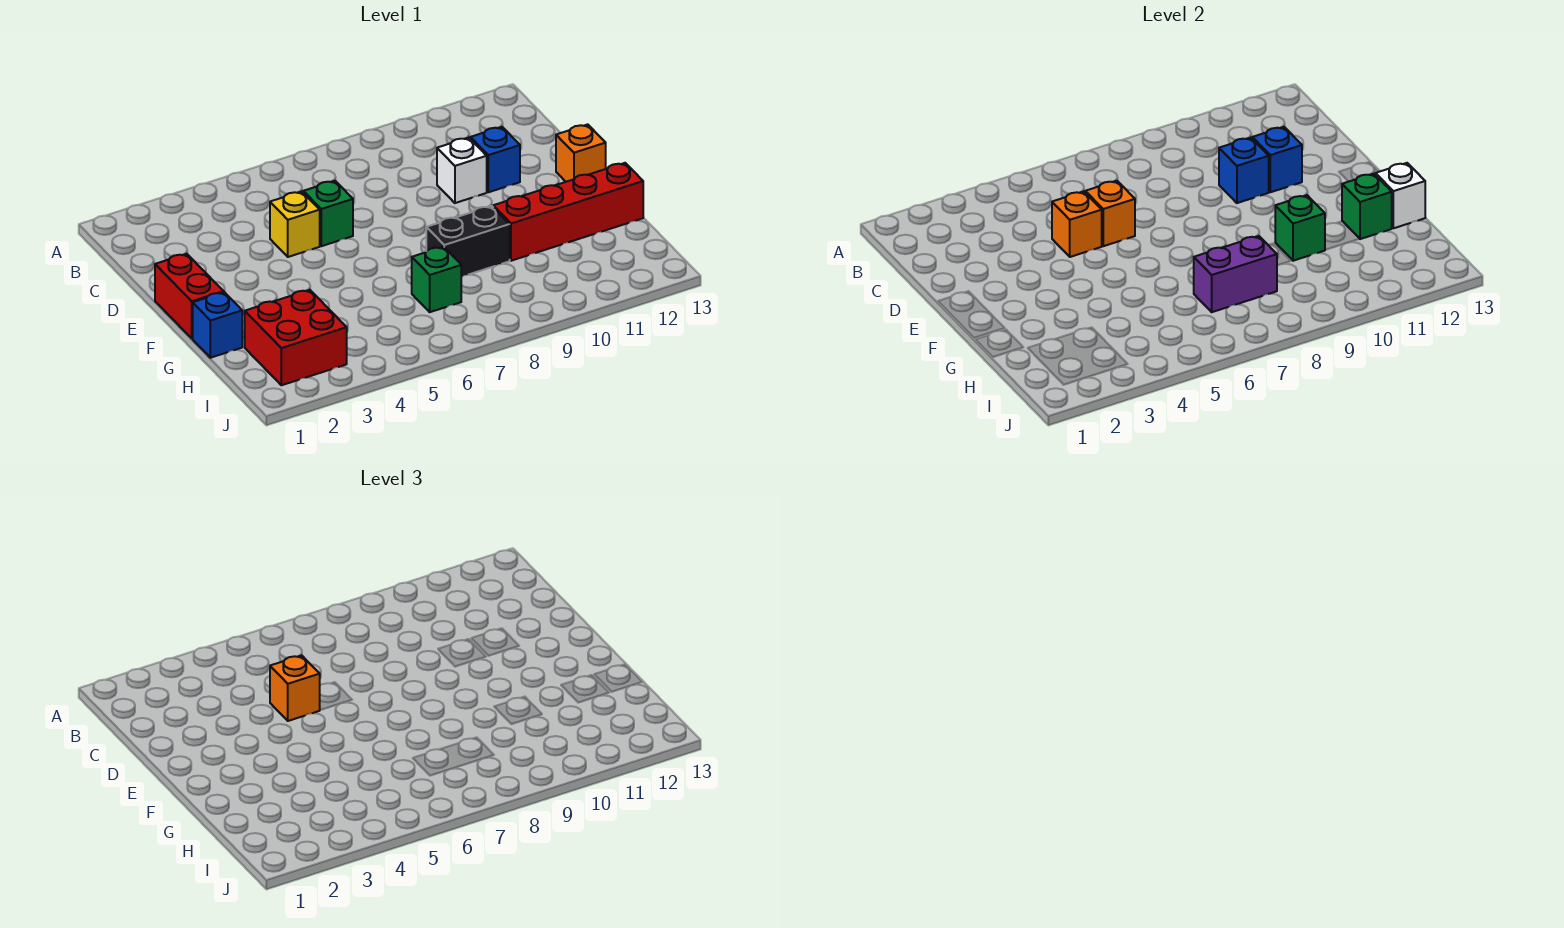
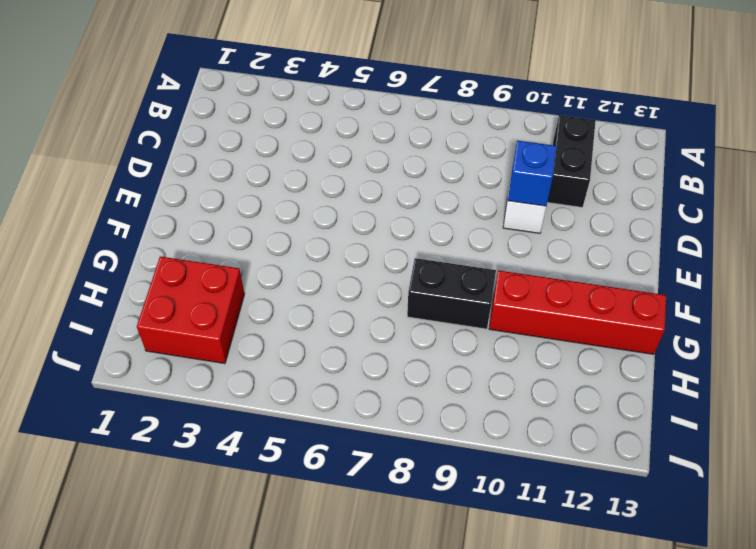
black 1x2 brick [547,115,596,207] -> none
none -> yellow 1x1 brick [270,191,320,257]
none -> green 1x1 brick [303,181,353,246]
none -> blue 1x1 brick [470,127,520,192]

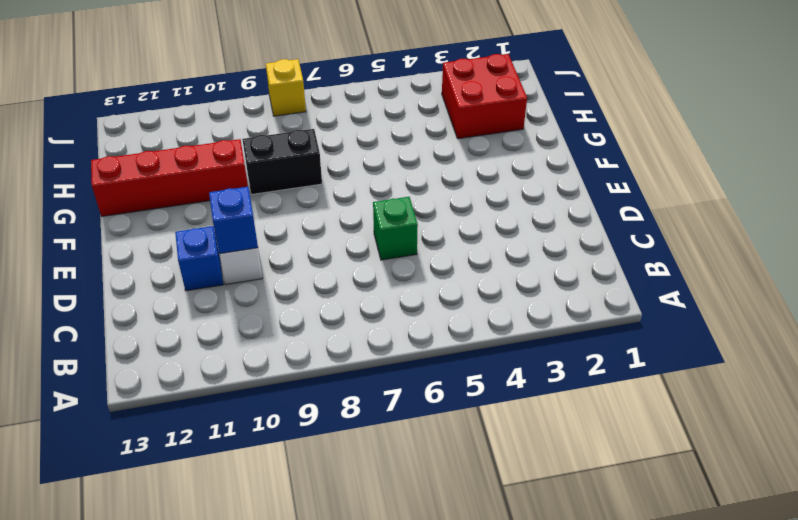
yellow 1x1 brick [266,59,306,116] -> yellow 1x1 brick moved to [270,191,320,257]
none -> red 1x2 brick [155,254,224,338]
none -> orange 1x1 brick [556,124,606,182]
none -> blue 1x1 brick [193,292,242,358]

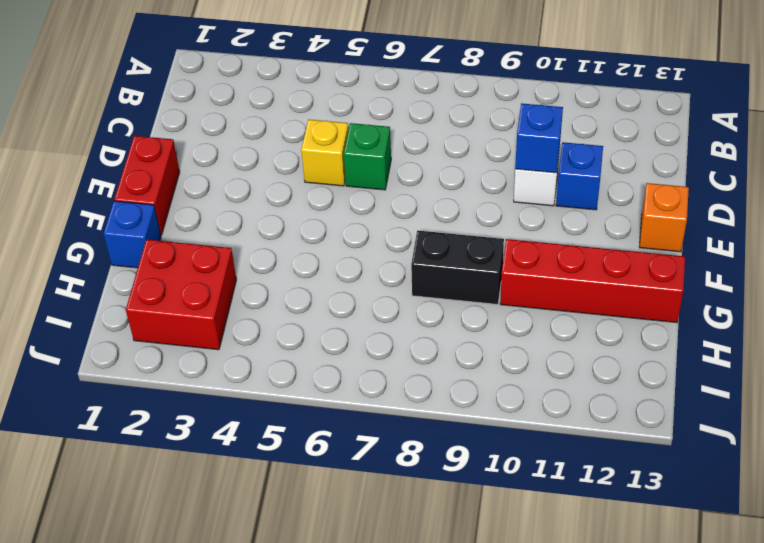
none -> green 1x1 brick [412,247,461,312]
none -> orange 1x1 brick [1052,191,1102,257]
none -> orange 1x1 brick [1085,181,1135,246]

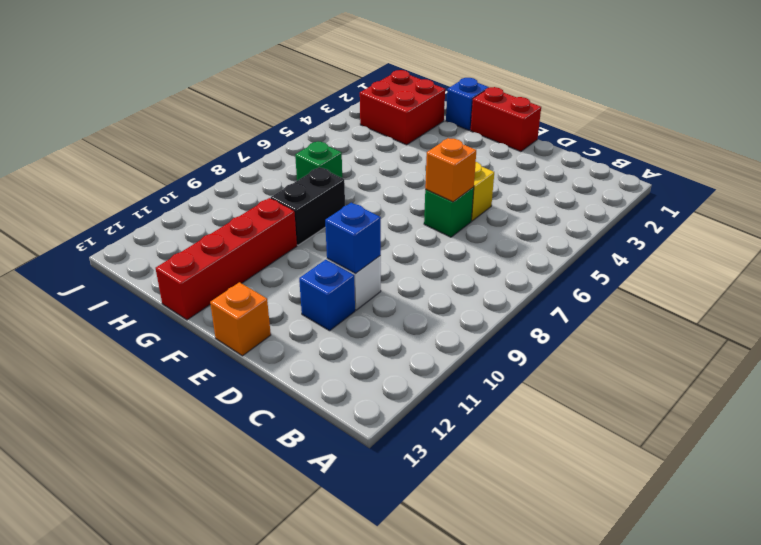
none -> orange 1x1 brick [1052,191,1102,257]
none -> blue 1x1 brick [1252,127,1302,192]
none -> green 1x1 brick [1275,195,1325,261]

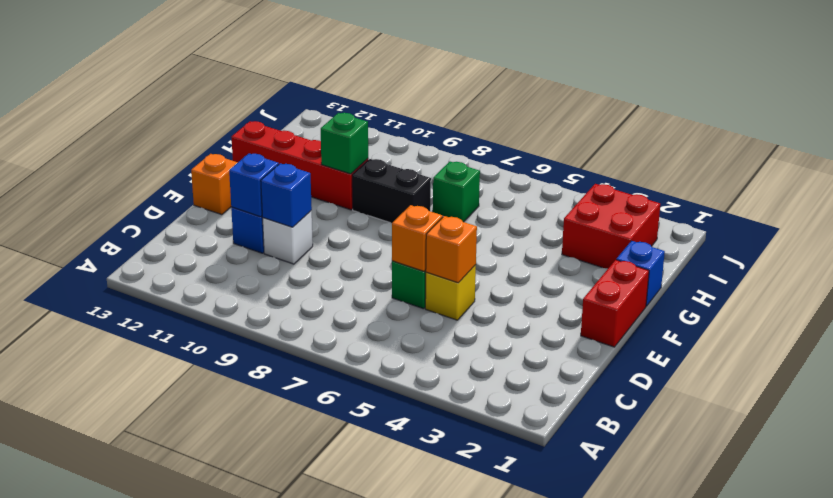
none -> green 1x1 brick [1342,174,1392,239]
none -> white 1x1 brick [1376,163,1425,228]
none -> purple 1x2 brick [1194,236,1277,312]

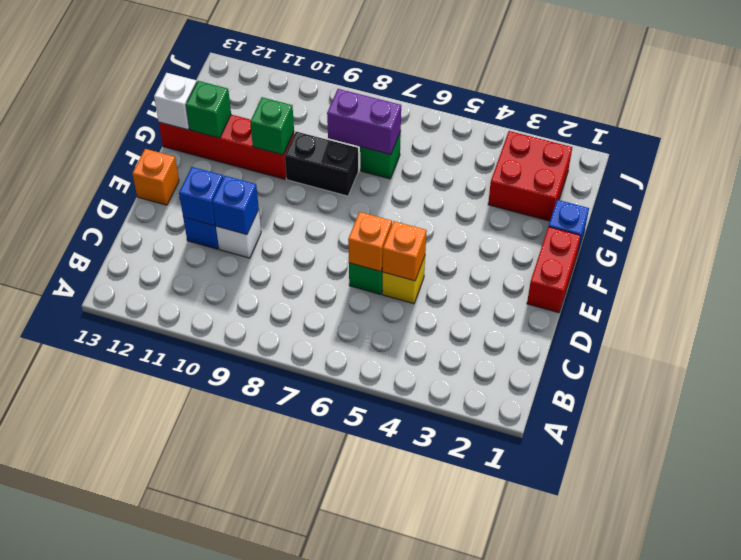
none -> orange 1x1 brick [270,655,320,721]

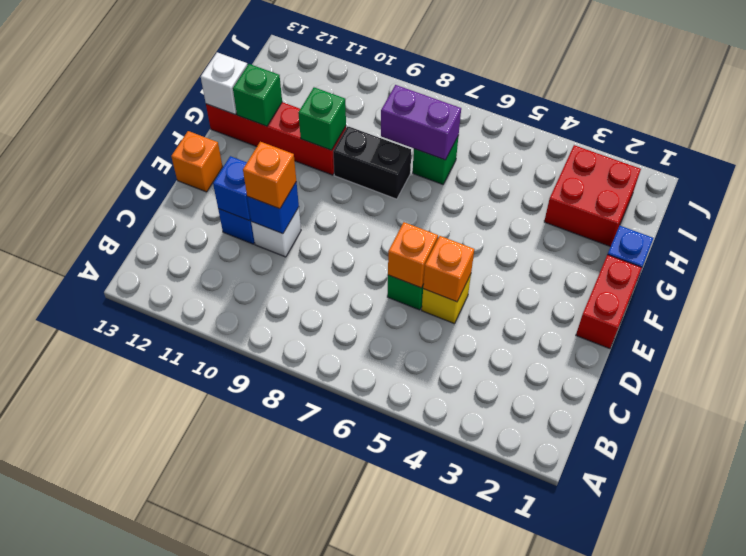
orange 1x1 brick [243,142,296,209] -> orange 1x1 brick moved to [270,655,320,721]

